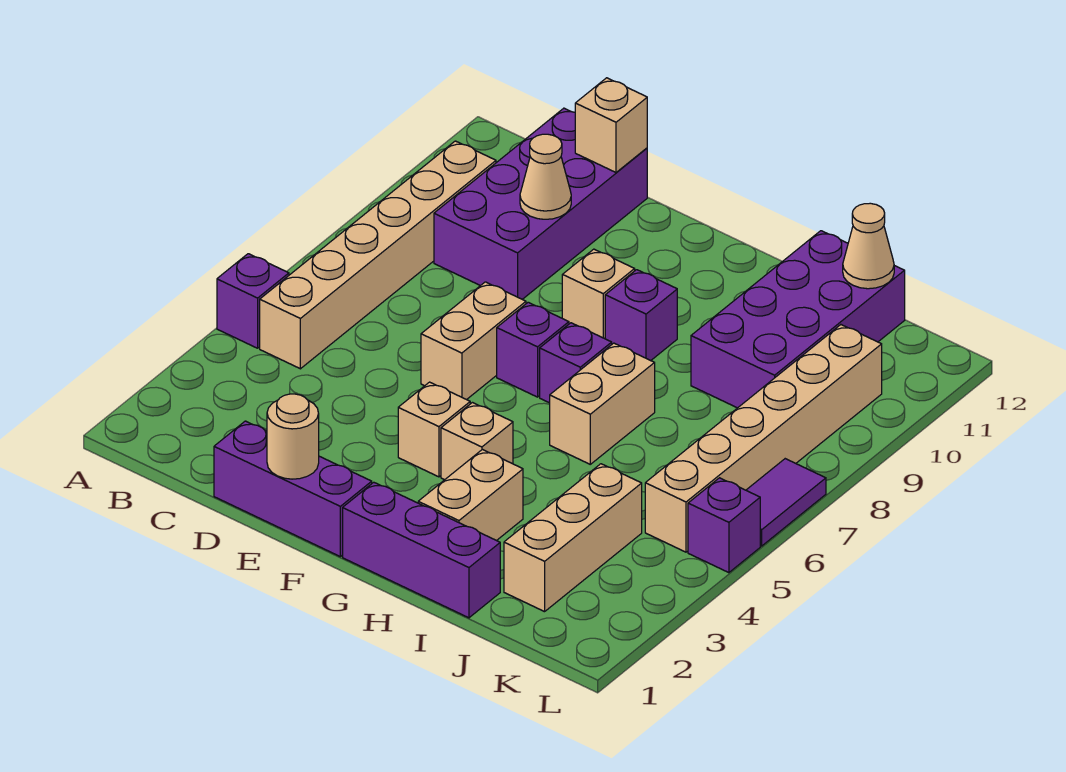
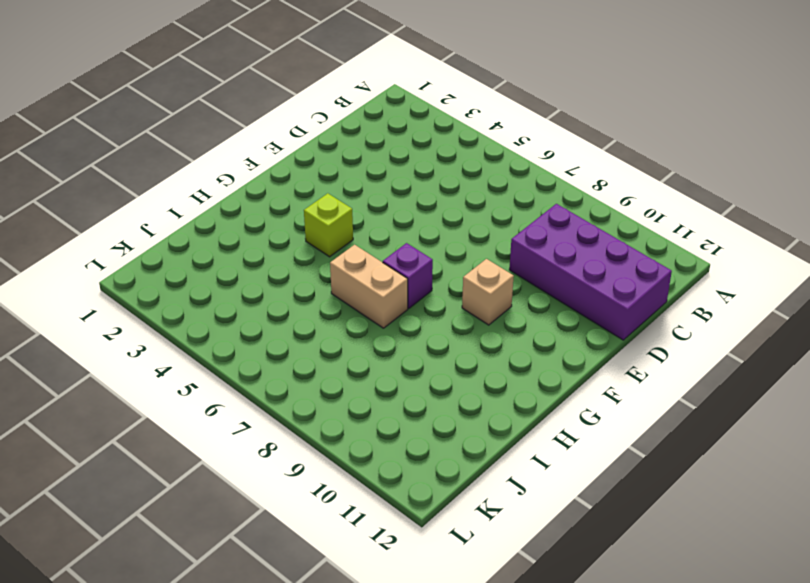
lime 1x1 brick [304,193,353,257] -> tan 1x1 brick [441,403,513,480]
none -> purple 1x1 brick [217,254,289,348]
none -> tan 1x6 brick [260,141,496,369]
none -> purple 1x3 brick [214,421,372,557]

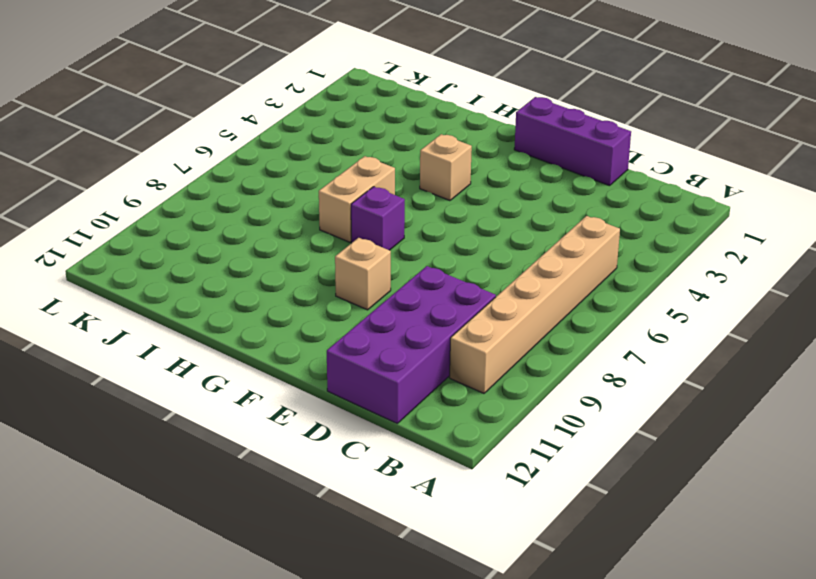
none -> purple 1x1 brick [217,254,289,348]
none -> tan 1x2 brick [421,282,526,400]
none -> tan 1x1 brick [398,382,470,477]

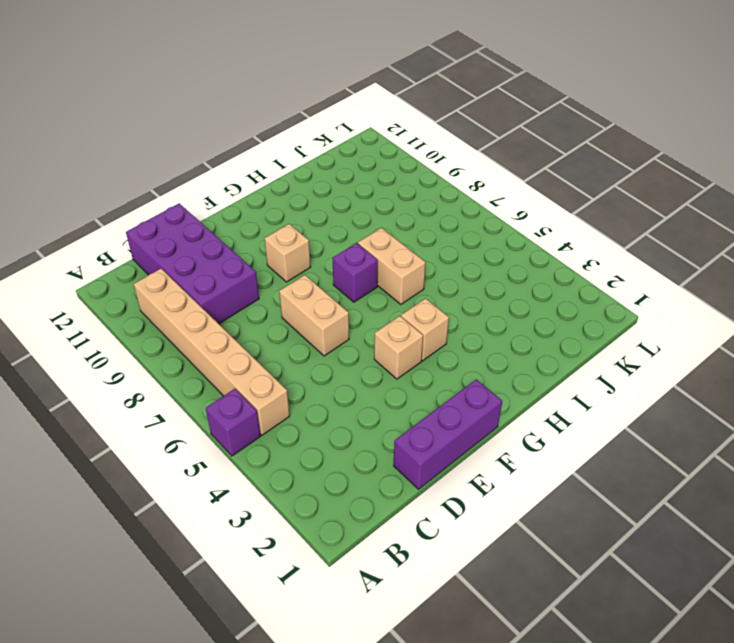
none -> purple 1x1 brick [497,302,569,397]
none -> purple 1x3 brick [343,482,500,618]
none -> purple 1x1 brick [605,270,677,361]

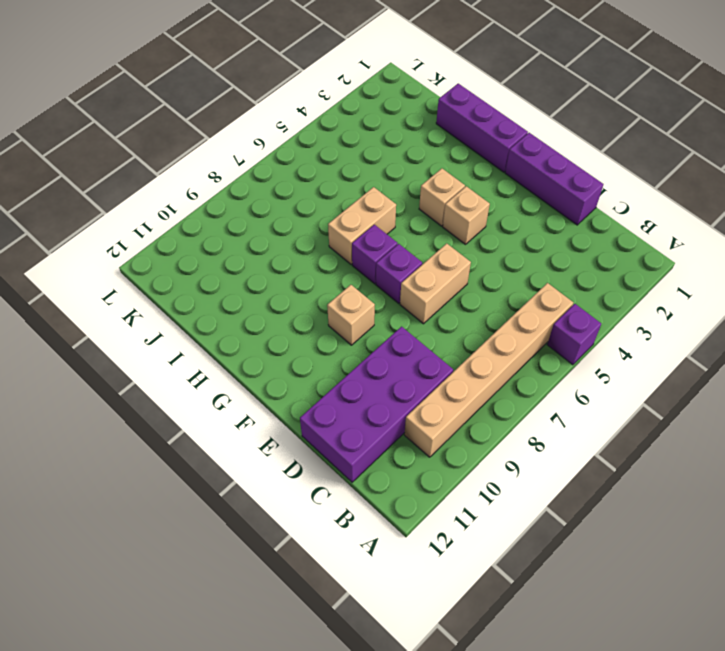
none -> purple 1x1 brick [605,270,677,361]
none -> tan 1x2 brick [418,450,523,541]
none -> purple 2x4 brick [691,231,905,408]

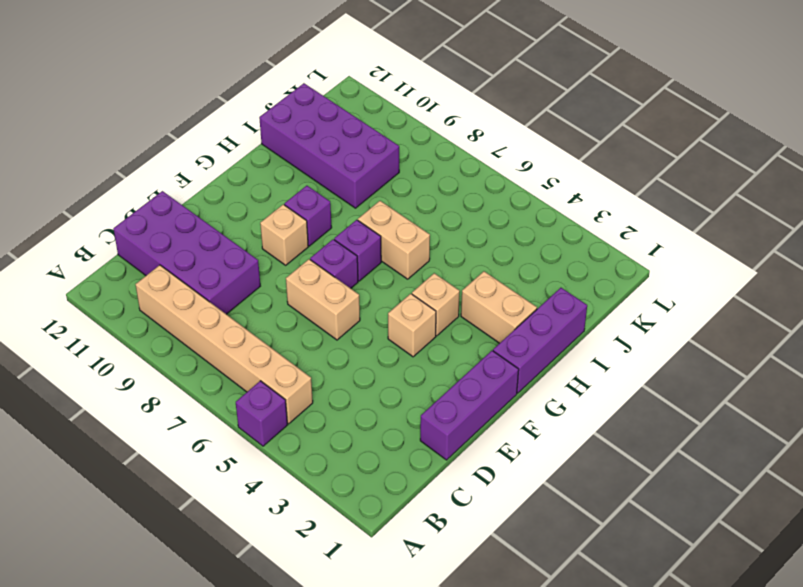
none -> tan 1x3 brick [504,464,642,612]
none -> tan 1x6 brick [645,325,882,552]
none -> purple 1x1 brick [688,478,760,573]

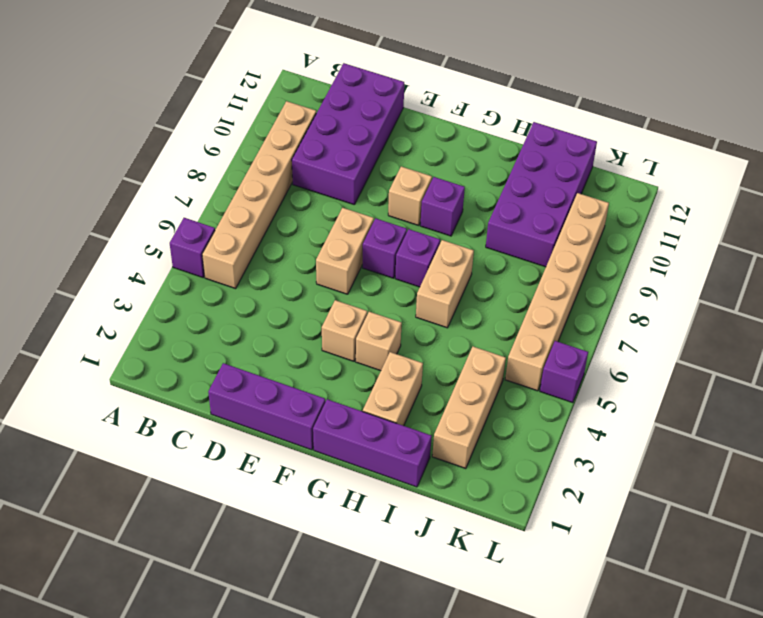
none -> purple 1x2 tile [746,459,826,546]
none -> tan 1x1 cone [520,134,571,219]
none -> tan 1x1 brick [575,78,647,172]

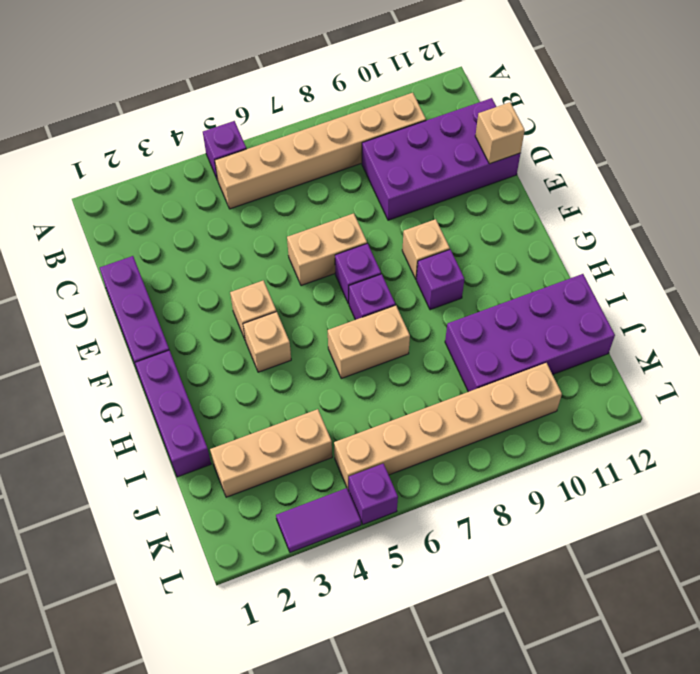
purple 1x2 tile [276,488,361,553] -> purple 1x2 tile moved to [746,459,826,546]
none -> tan 1x2 brick [418,450,523,541]
none -> tan 1x1 cone [520,134,571,219]
none -> tan 1x1 round brick [267,394,319,479]

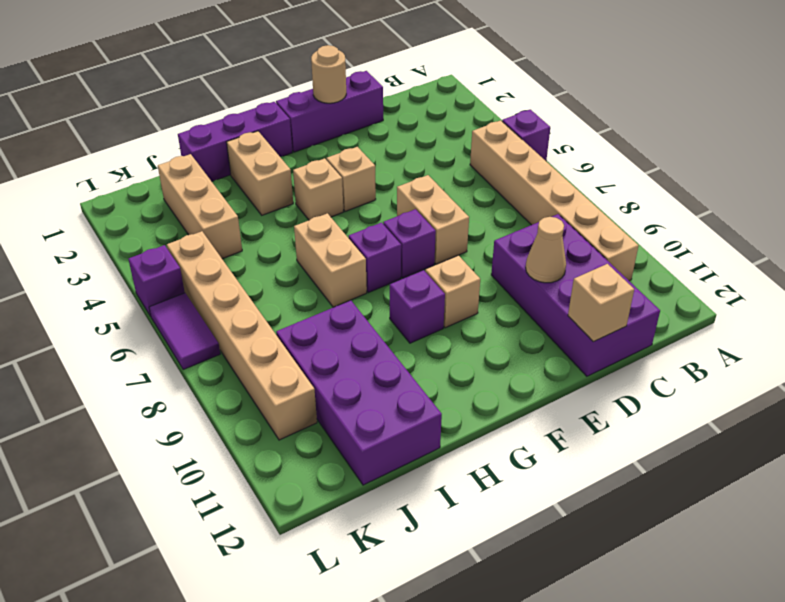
none -> tan 1x1 cone [843,203,894,289]

